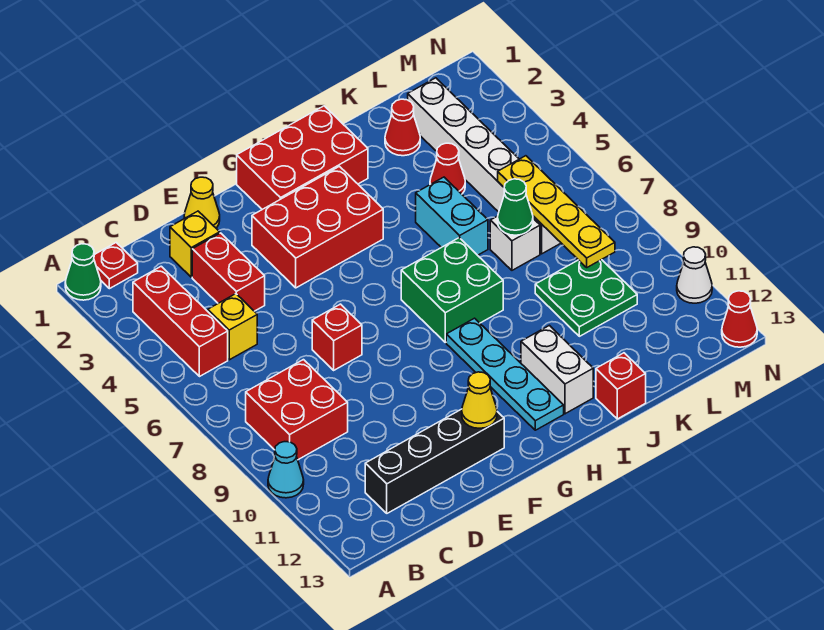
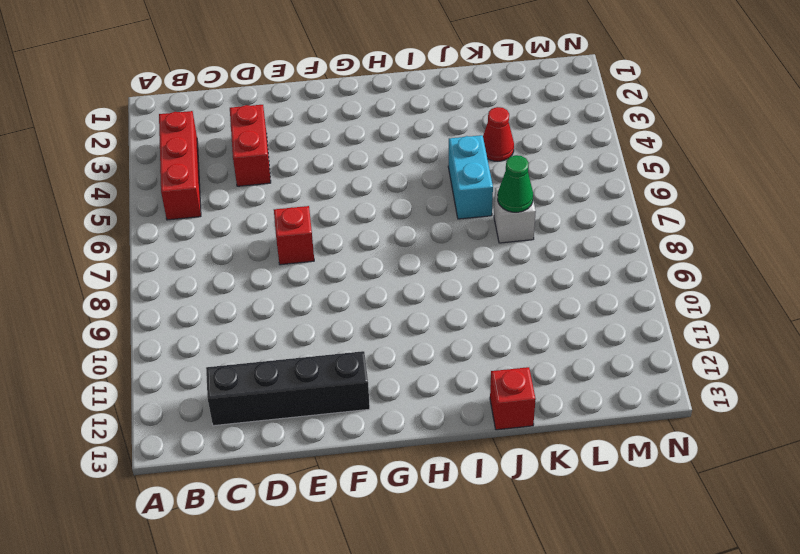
none -> green 1x1 cone [65,244,101,300]
none -> cyan 1x1 cone [268,442,304,498]
none -> red 1x1 plate [94,243,138,289]

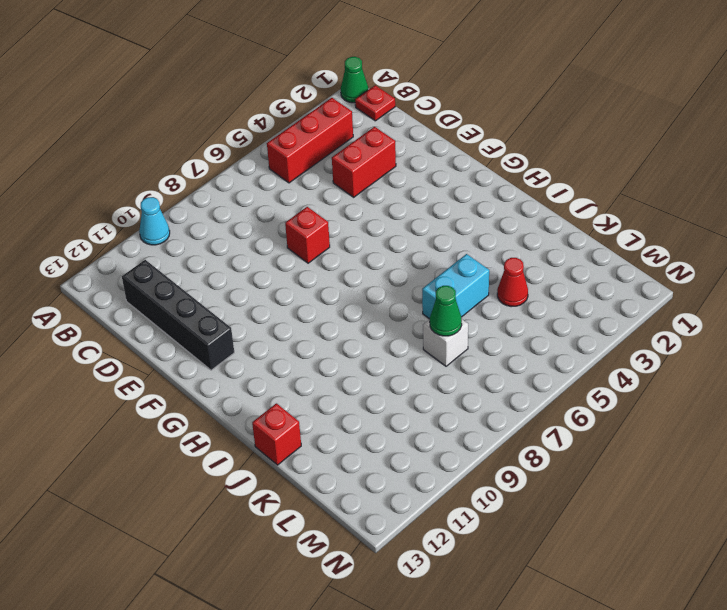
none -> red 2x2 brick [246,360,348,460]
none -> yellow 1x1 brick [208,294,257,360]
none -> yellow 1x1 brick [170,211,220,277]

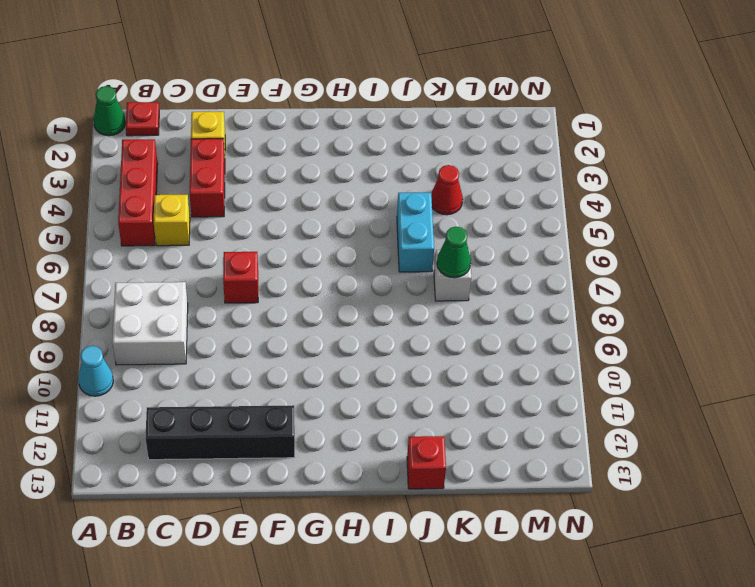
white 2x2 brick [112,282,188,365] -> red 2x2 brick [246,360,348,460]
none -> yellow 1x1 cone [184,177,220,228]
none -> red 2x3 brick [252,167,383,288]
none -> red 2x3 brick [237,106,368,209]

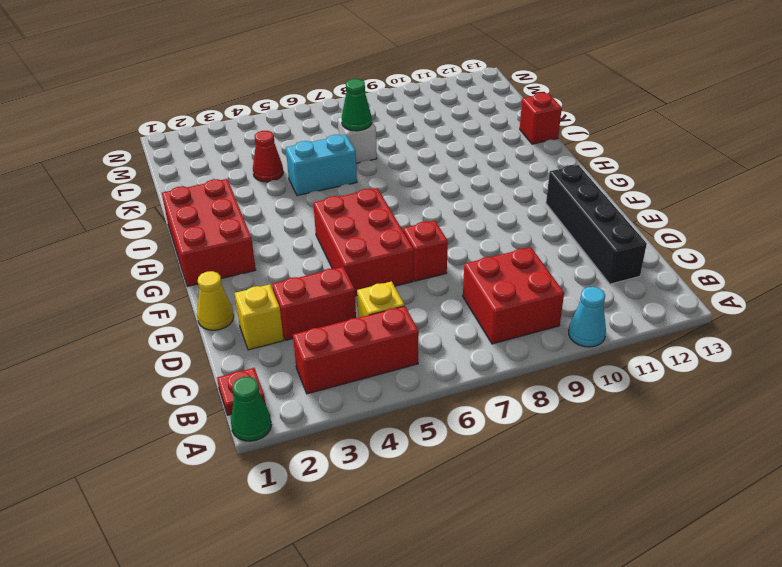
red 2x3 brick [313,188,414,296] -> red 2x3 brick moved to [252,167,383,288]
none -> green 2x2 brick [401,238,503,342]
none -> cyan 1x4 plate [446,318,564,430]
none -> white 1x2 brick [521,325,593,414]

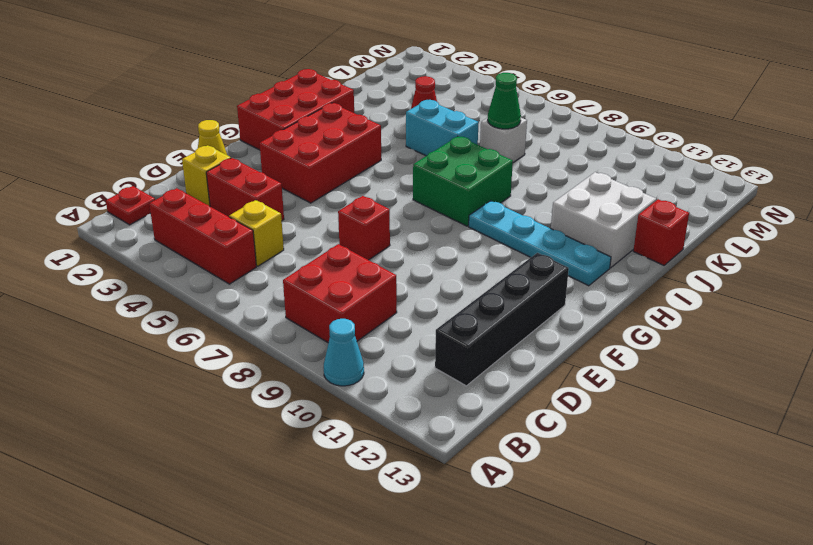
white 2x2 brick [551,172,656,268] -> white 1x2 brick [521,325,593,414]
none -> green 1x1 cone [65,244,101,300]
none -> red 1x1 cone [385,99,420,156]
none -> green 2x2 plate [535,260,637,336]

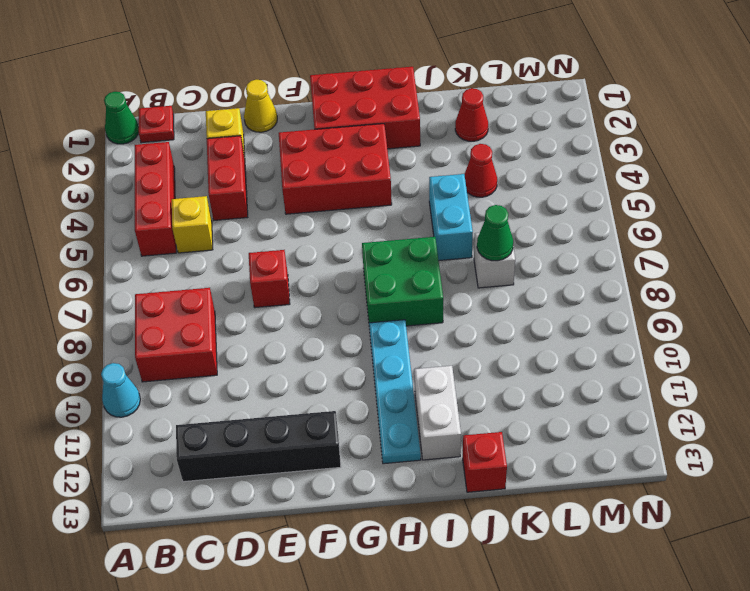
none -> green 2x2 plate [535,260,637,336]
none -> white 1x6 brick [408,78,561,254]
none -> white 1x1 cone [677,247,712,303]

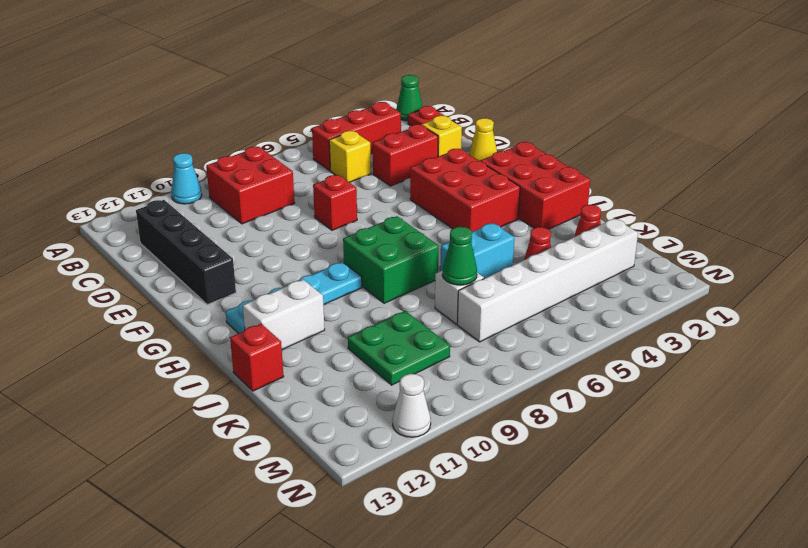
none -> red 1x1 cone [722,291,757,347]
none -> yellow 1x1 cone [462,372,497,428]
none -> yellow 1x4 plate [498,156,615,267]

